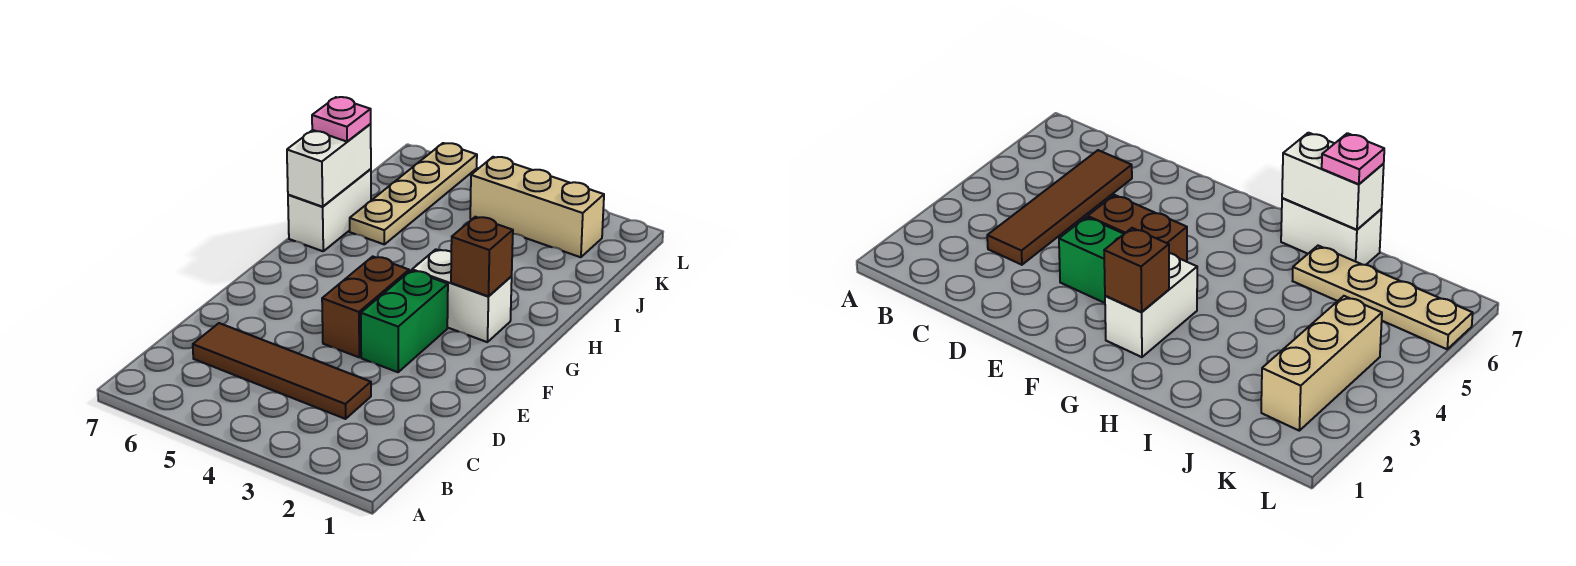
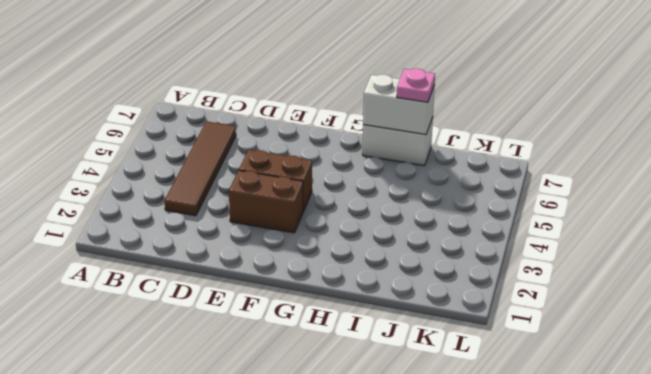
brown 1x2 brick [229,170,303,233] -> green 1x2 brick [361,270,448,372]
none -> white 1x2 brick [412,249,512,342]
none -> tan 1x4 plate [350,143,477,244]

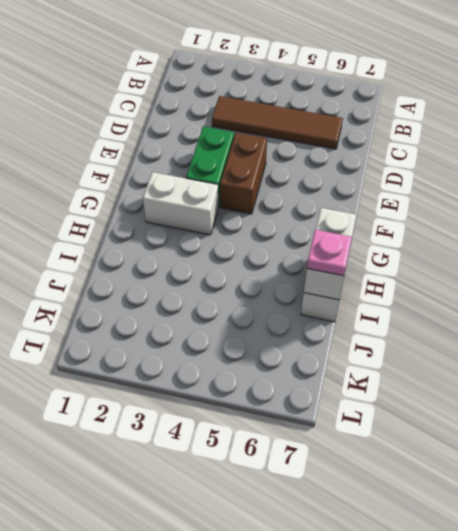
none -> tan 1x4 plate [350,143,477,244]
none -> tan 1x3 brick [470,157,604,257]

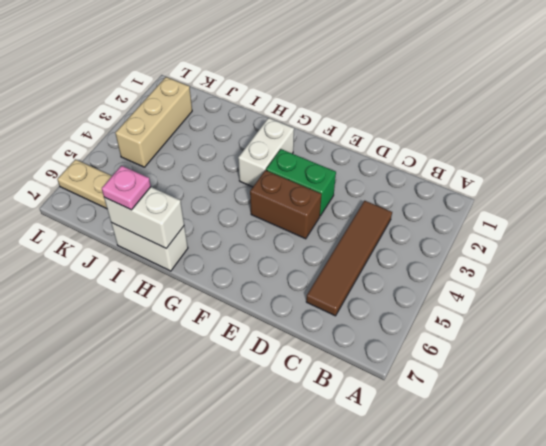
none -> brown 1x1 brick [451,217,513,296]

